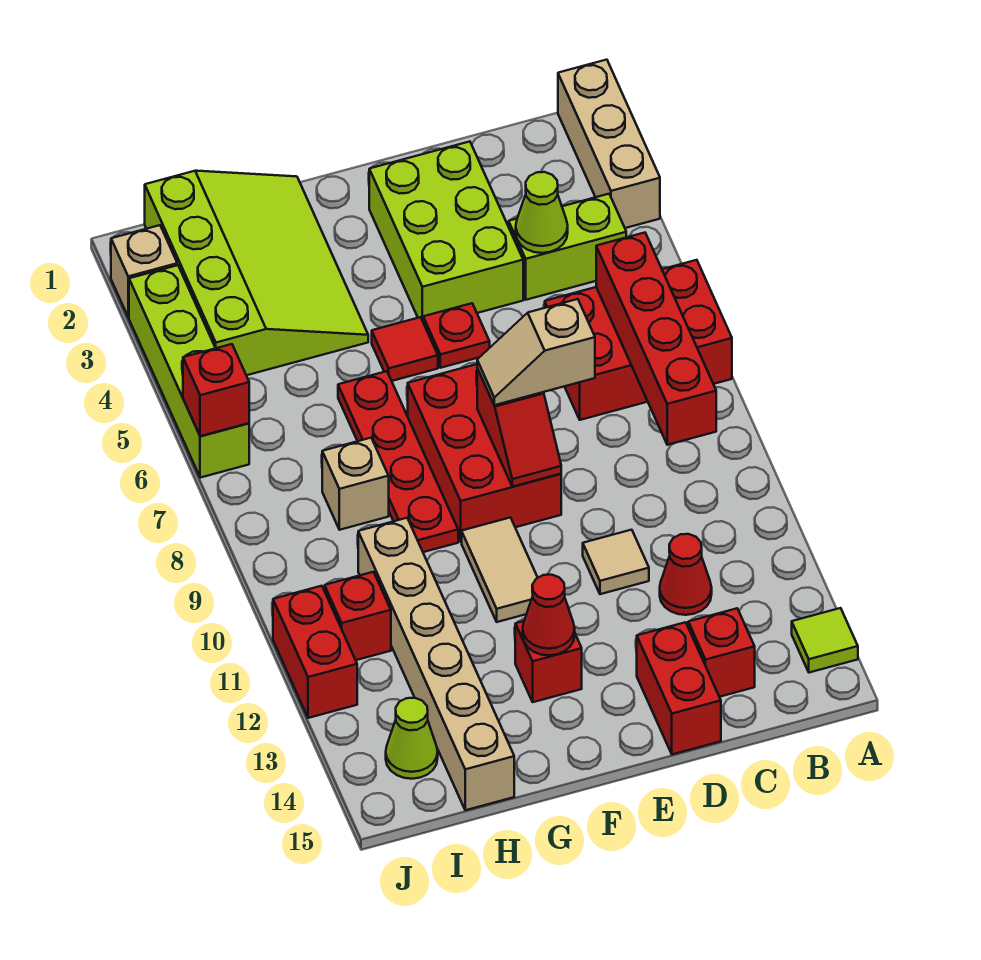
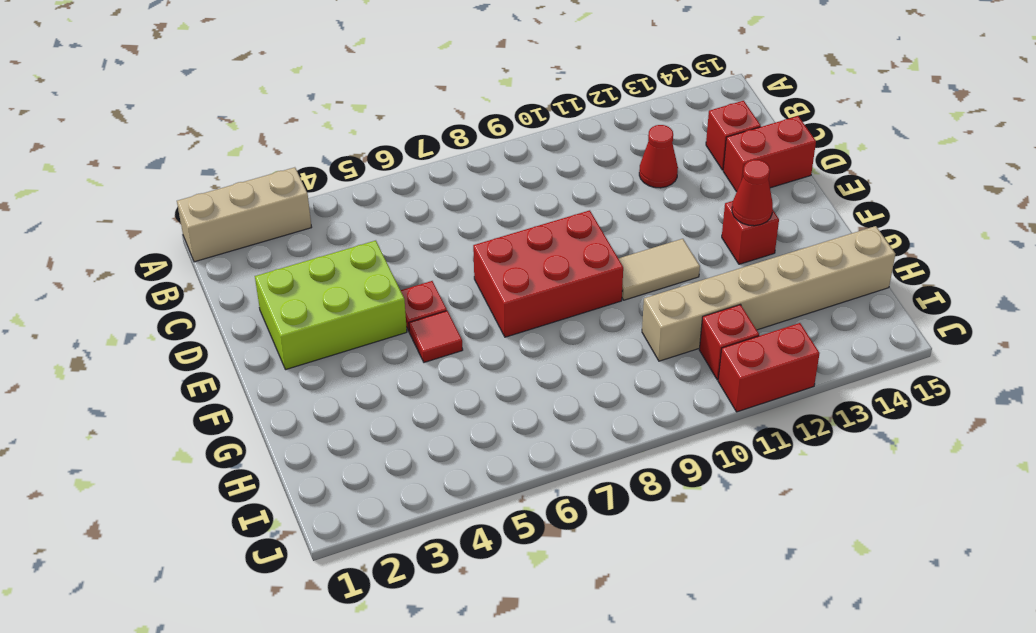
none -> red 2x3 brick [545,260,732,420]
none -> lime 1x1 tile [792,608,858,673]
none -> lime 1x2 brick [509,194,626,300]

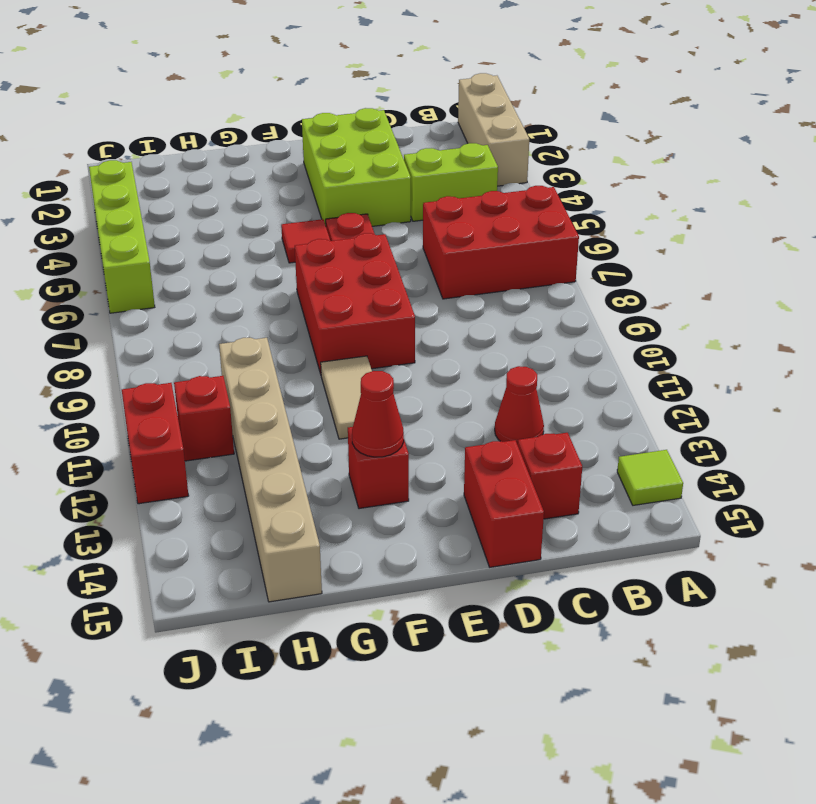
none -> tan 1x1 tile [583,530,649,594]
none -> lime 3x4 slope [145,171,368,375]
none -> red 1x4 plate [338,371,458,552]

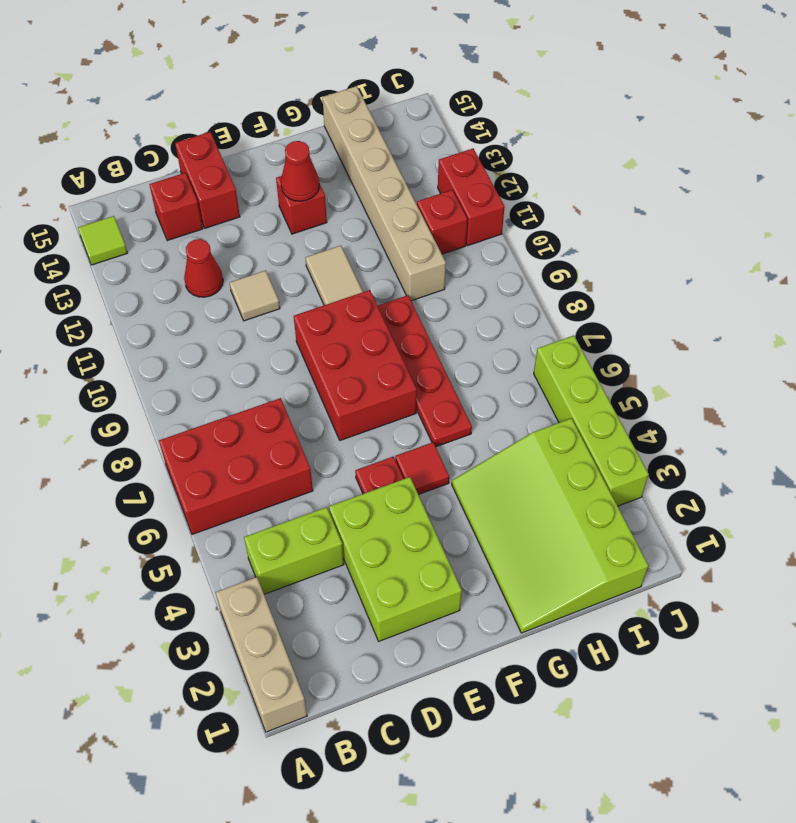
none -> tan 1x1 brick [322,438,389,530]
none -> lime 1x1 cone [386,698,438,779]
none -> tan 1x1 brick [111,225,177,317]

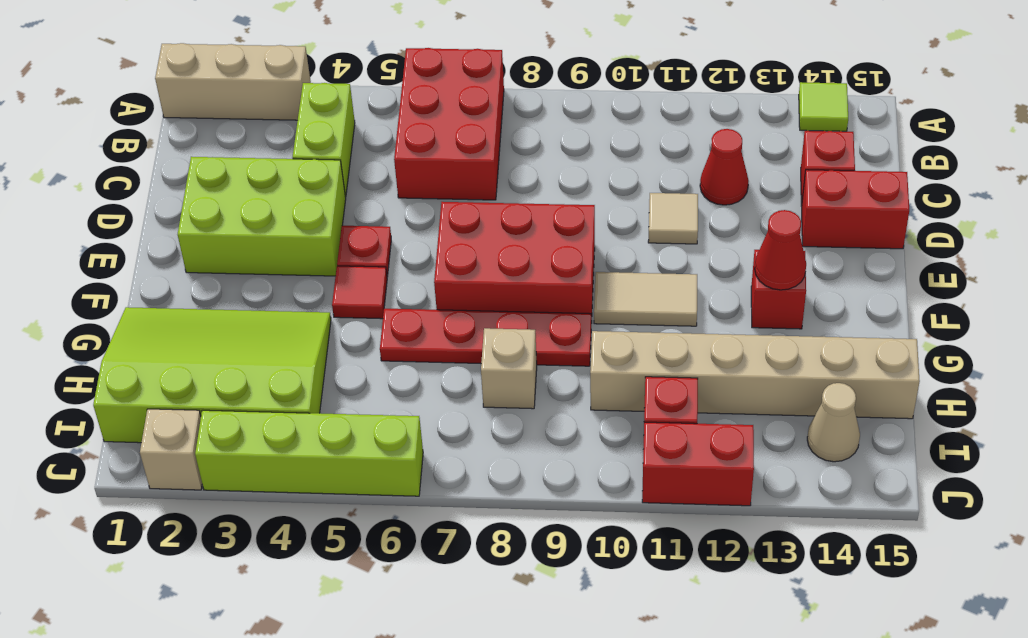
tan 1x1 cone [807,383,860,462] -> lime 1x1 cone [386,698,438,779]
none -> red 1x4 brick [596,233,716,445]
none -> lime 1x1 cone [516,172,568,253]
none -> red 1x2 slope [477,369,561,487]

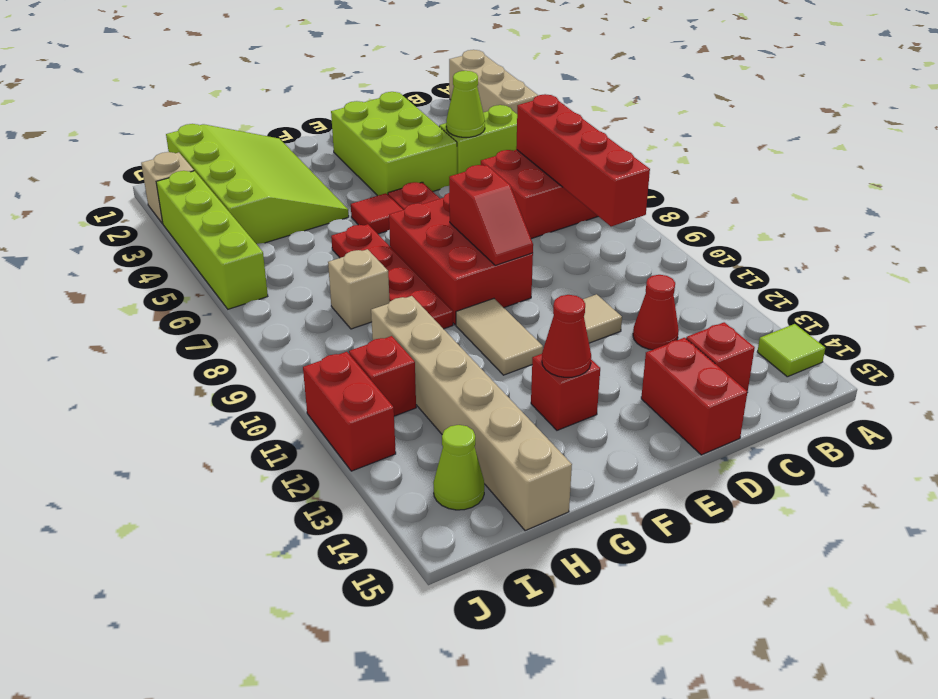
none -> red 1x1 brick [183,344,249,436]
none -> tan 1x2 slope [477,299,595,405]

